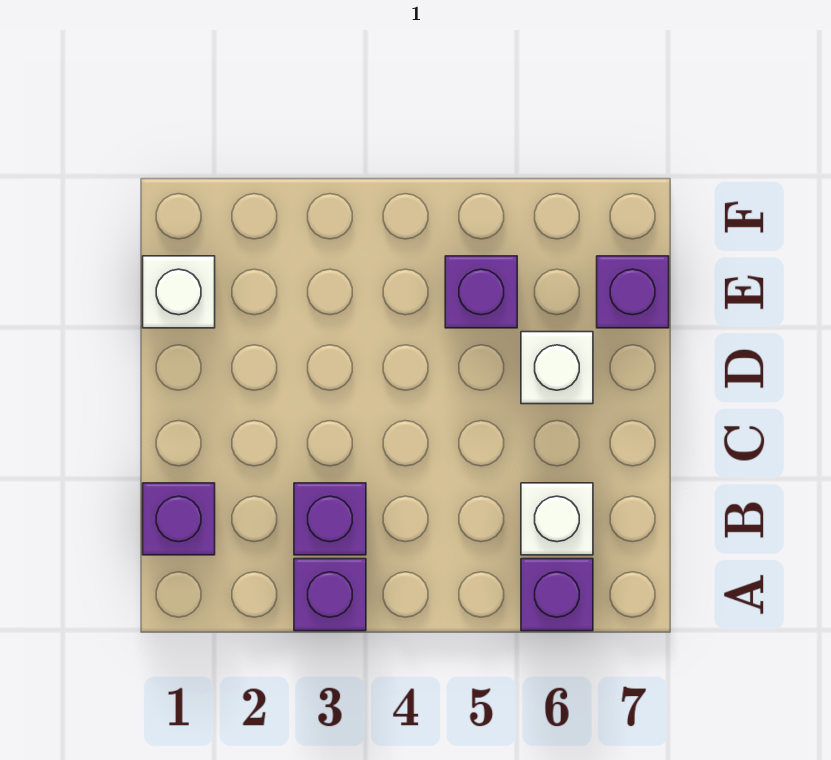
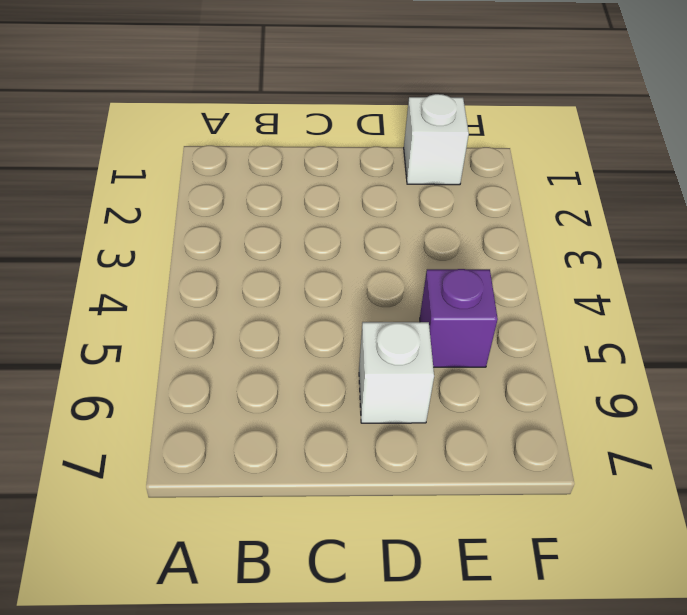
none -> purple 1x1 brick [294,559,366,631]
none -> purple 1x1 brick [521,559,593,631]

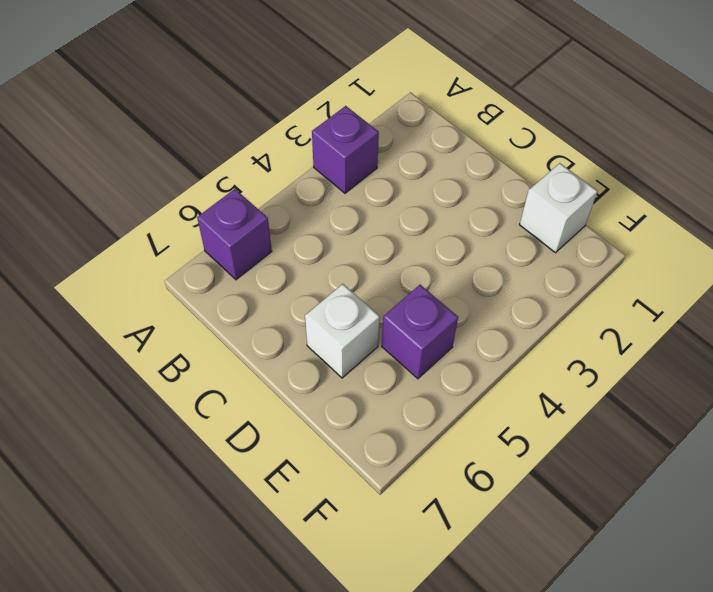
none -> purple 1x1 brick [143,483,215,555]
none -> purple 1x1 brick [294,483,366,555]

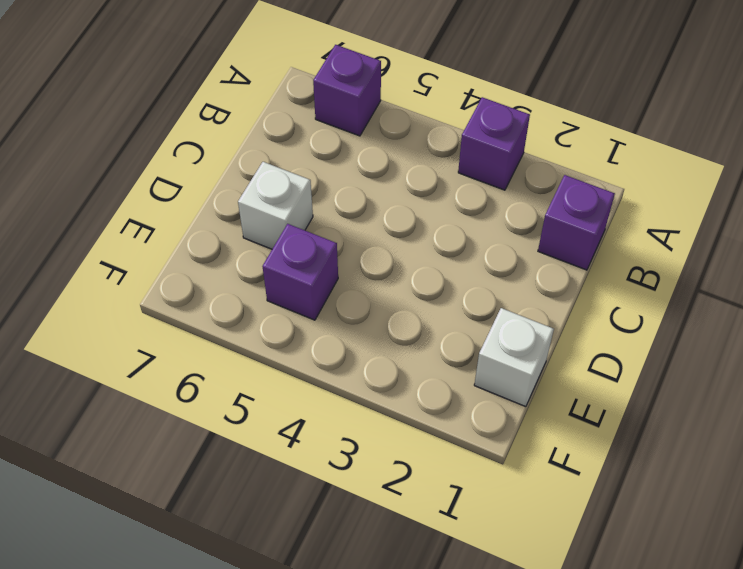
none -> purple 1x1 brick [294,483,366,555]
none -> white 1x1 brick [521,483,593,555]

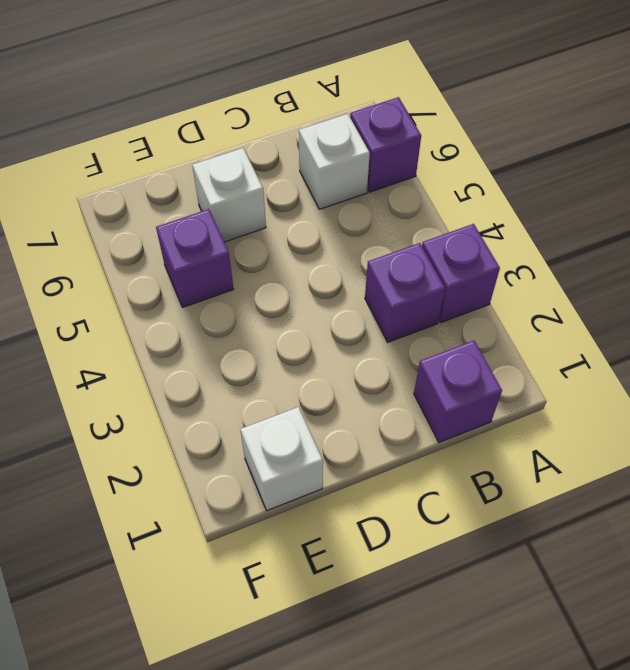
none -> purple 1x1 brick [597,256,669,328]

